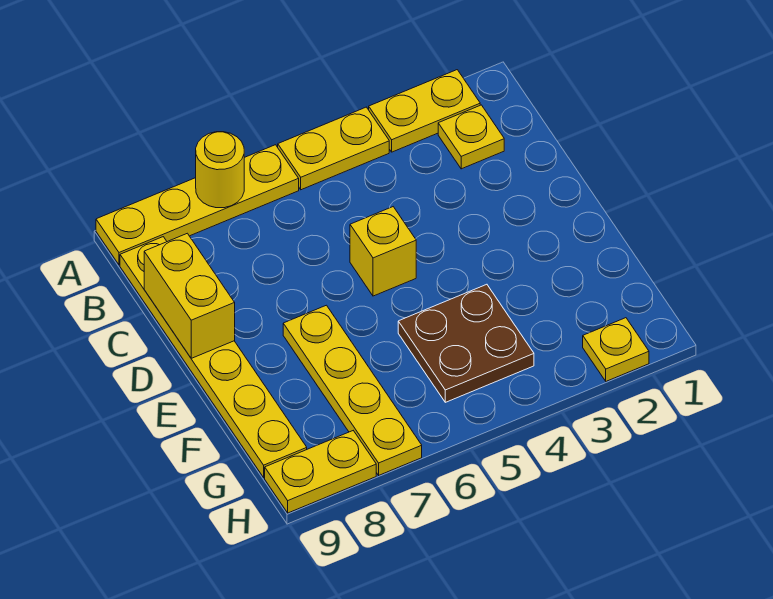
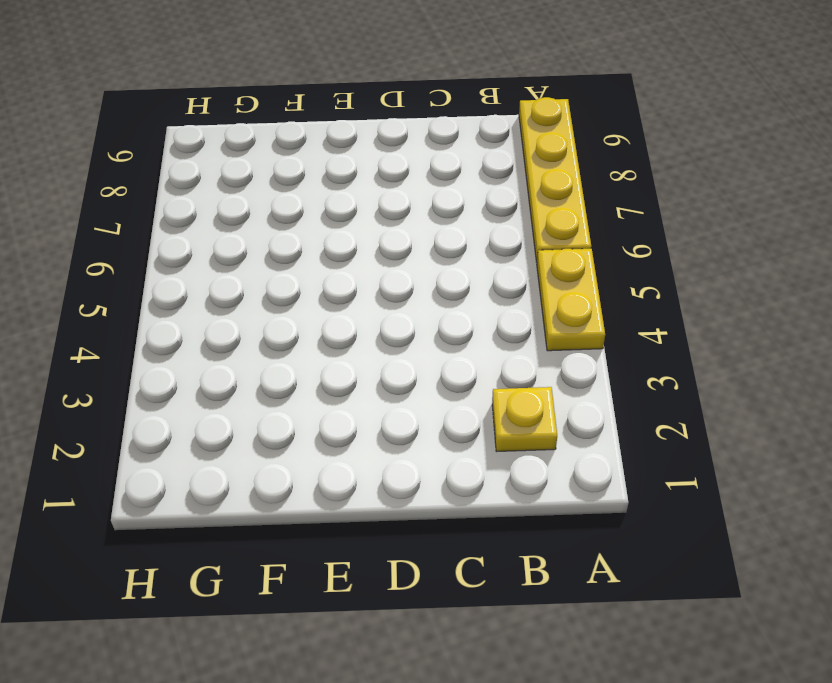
none -> yellow 1x2 plate [369,70,480,152]
none -> yellow 1x6 plate [120,237,307,477]
none -> yellow 1x1 brick [350,207,416,296]

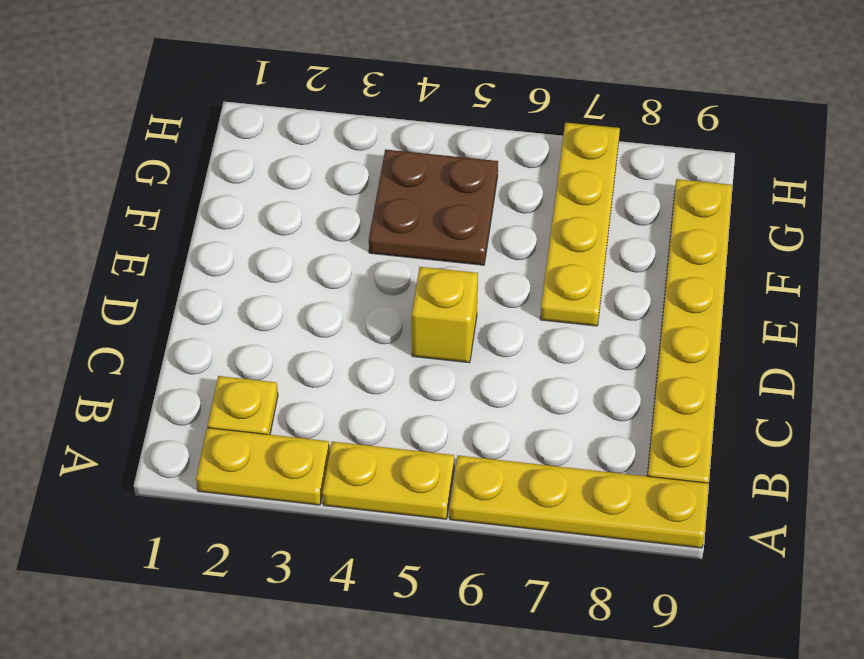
none -> yellow 1x1 plate [583,318,649,381]
none -> yellow 1x2 plate [265,431,376,513]
none -> yellow 1x1 round brick [196,132,244,208]

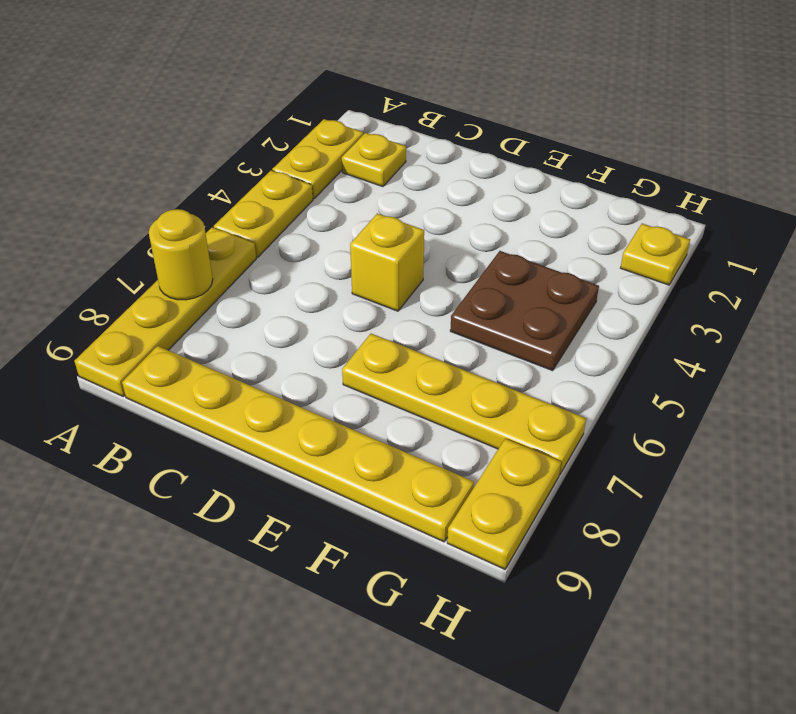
none -> yellow 1x2 brick [144,233,235,358]

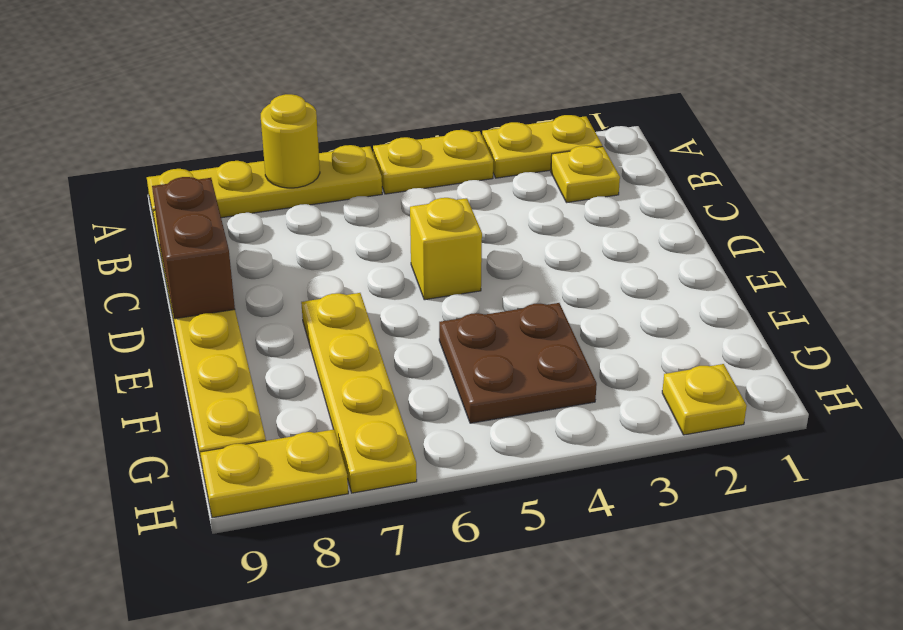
brown 1x2 brick [152,177,235,319] -> yellow 1x2 brick [144,233,235,358]

